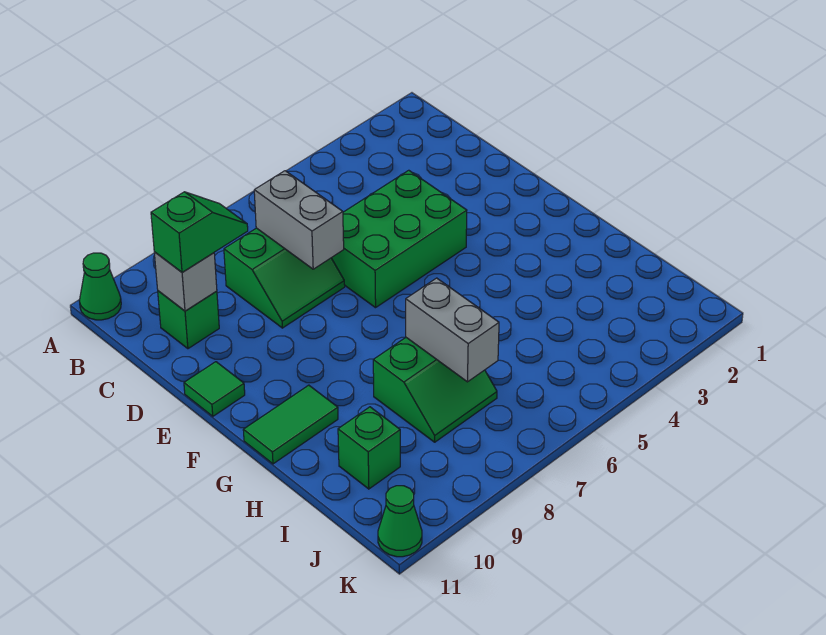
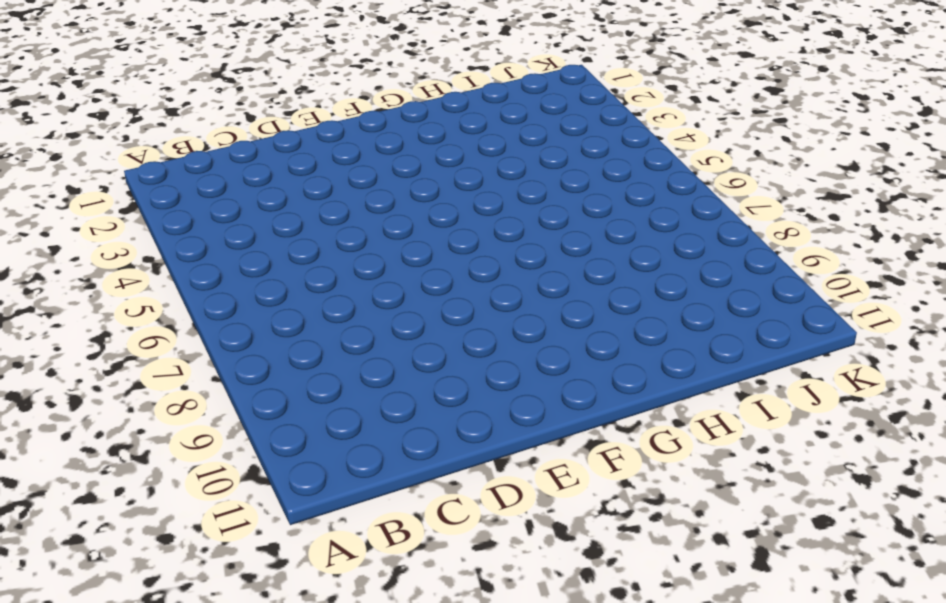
none -> green 1x1 cone [79,253,121,320]
none -> green 2x2 slope [224,228,345,328]
none -> green 1x1 brick [158,291,219,349]

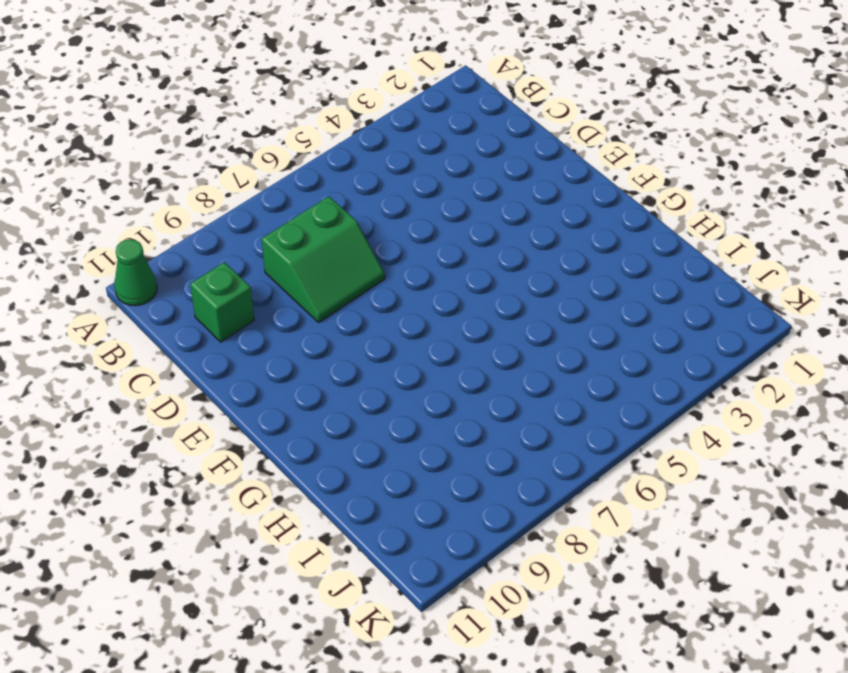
none -> green 2x3 brick [332,170,467,308]
none -> green 1x1 tile [184,362,245,416]
none -> green 1x2 tile [243,385,338,464]

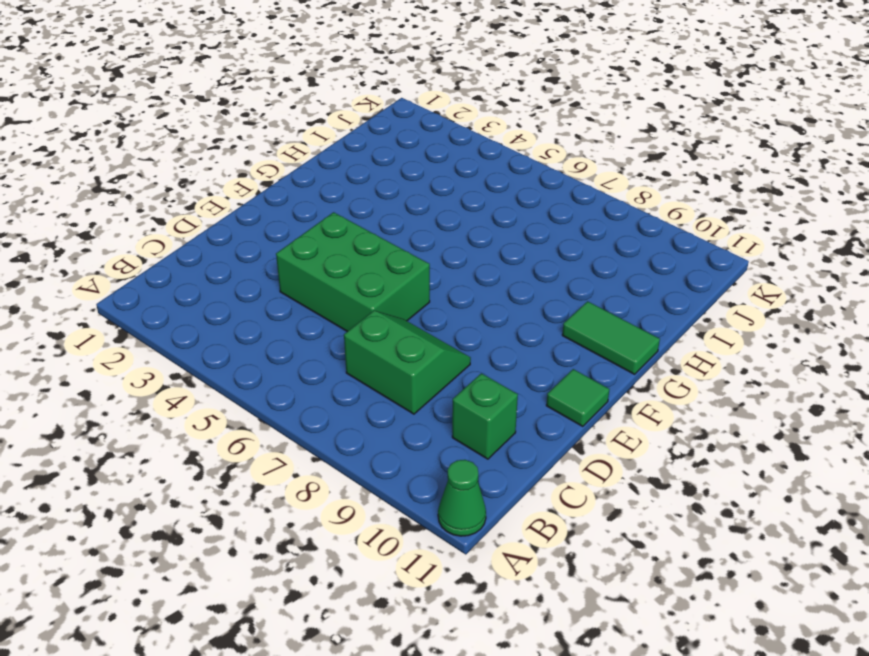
none -> green 2x2 slope [373,338,497,442]
none -> green 1x1 brick [338,407,400,489]
none -> green 1x1 cone [378,486,422,557]

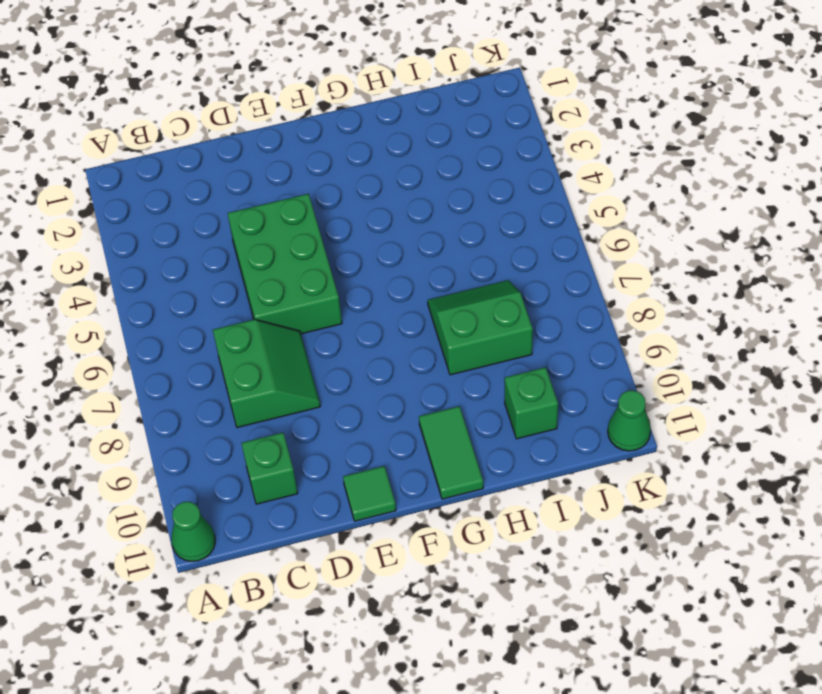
green 2x2 slope [428,280,533,375] -> green 2x2 slope turned to [373,338,497,442]
none -> grey 1x2 brick [254,171,344,269]
none -> grey 1x1 brick [154,252,217,311]
none -> grey 1x2 brick [406,278,499,382]

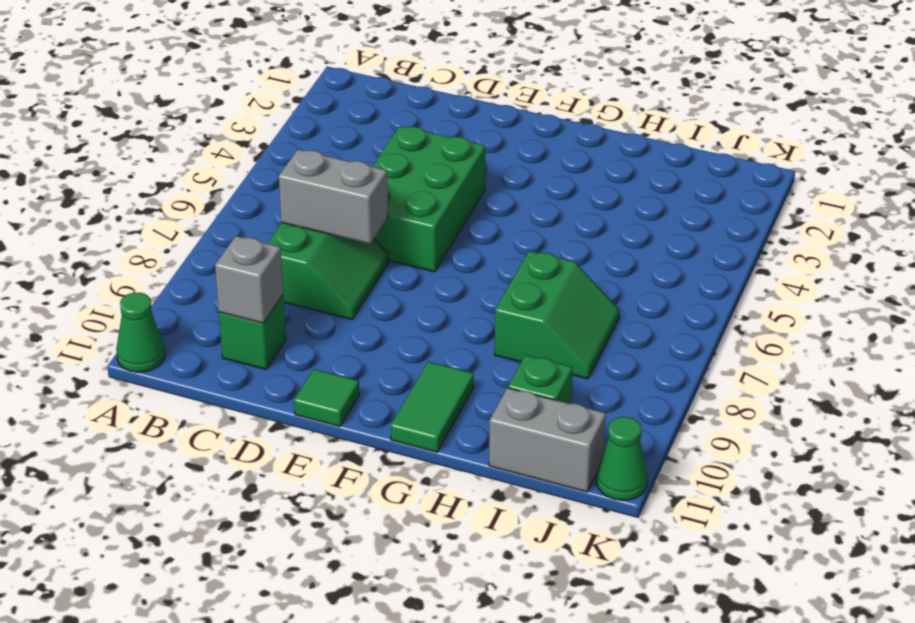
grey 1x2 brick [489,388,606,492] -> grey 1x2 brick moved to [406,278,499,382]
none -> green 1x2 slope [151,192,248,272]

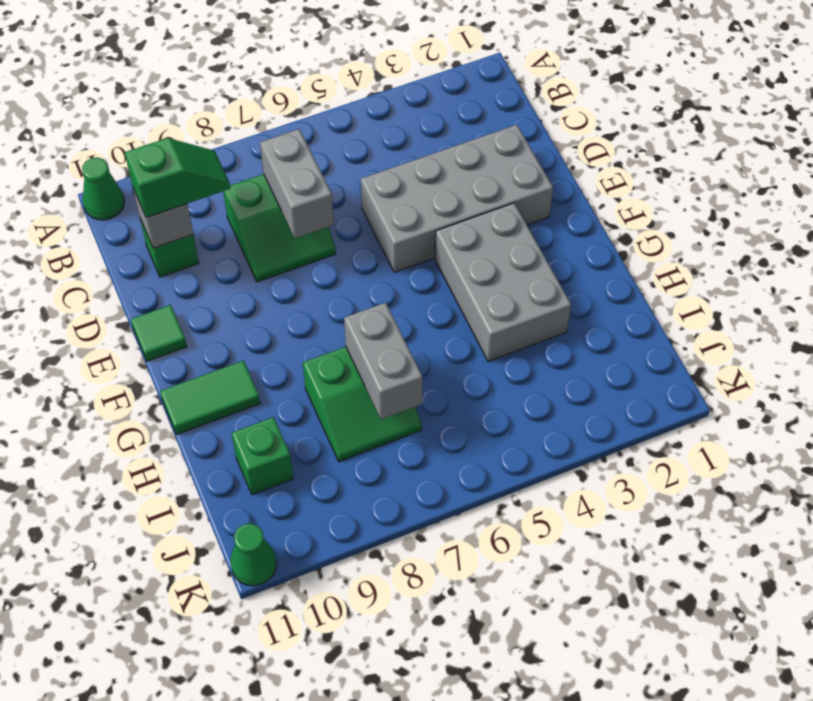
grey 2x4 brick [361,125,553,272] -> green 2x3 brick [332,170,467,308]
grey 2x3 brick [435,203,571,362] -> none

